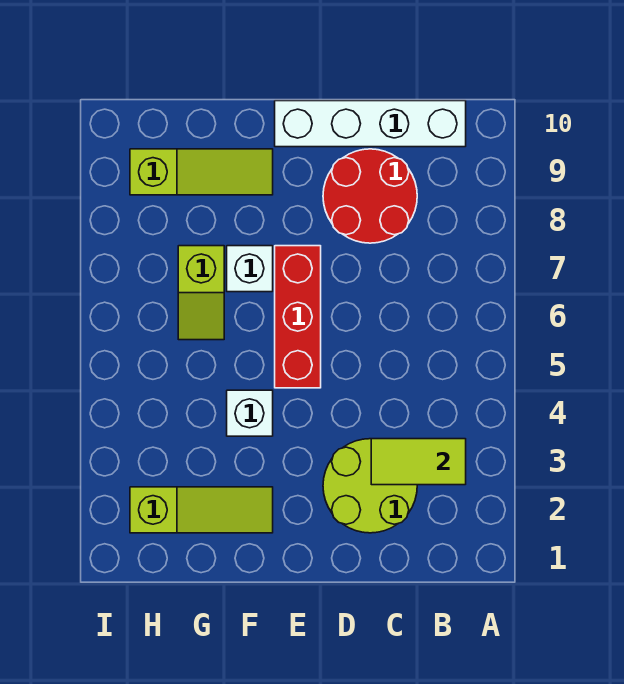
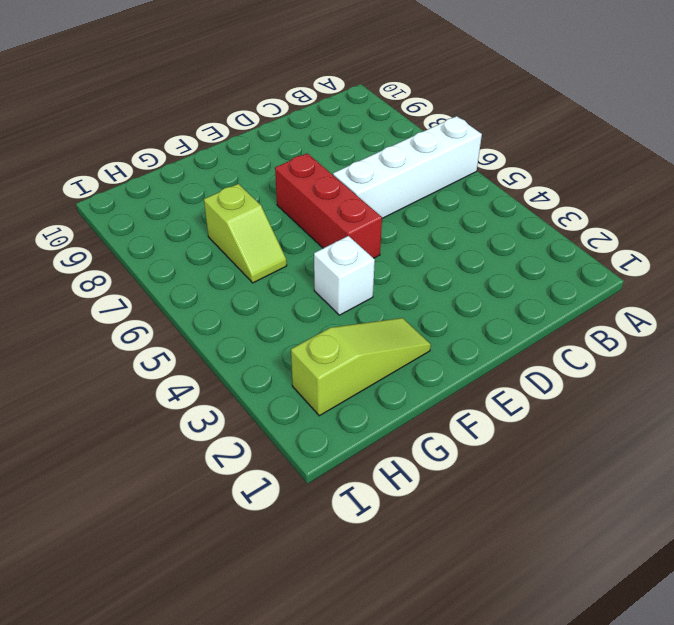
white 1x4 brick [333,116,482,218] -> white 1x4 brick moved to [275,101,466,147]
none -> lime 2x2 round brick [323,439,417,533]
none -> red 2x2 round brick [323,149,417,243]

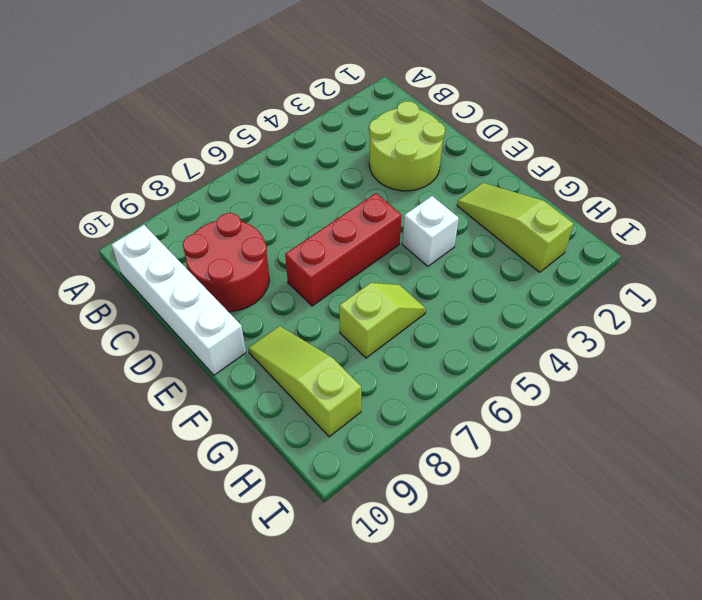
none -> white 1x1 brick [227,246,273,292]
none -> lime 1x2 tile [371,439,466,485]

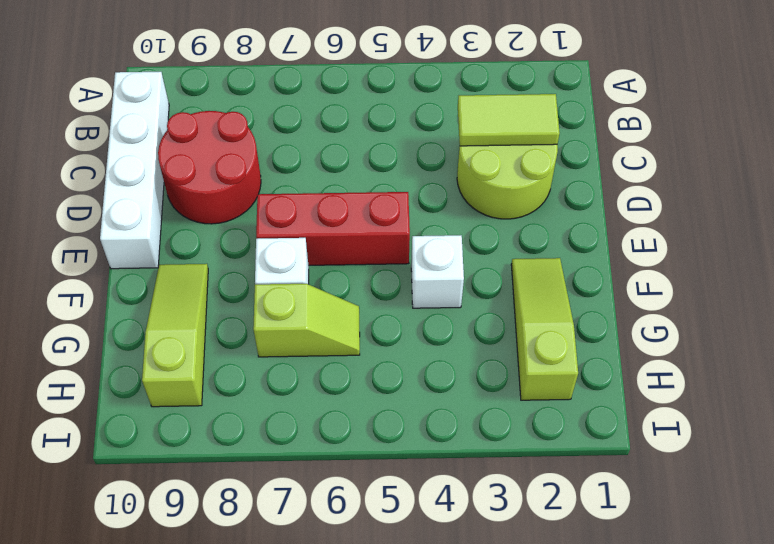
lime 1x2 tile [458,94,560,146] -> lime 1x2 tile turned to [371,439,466,485]

